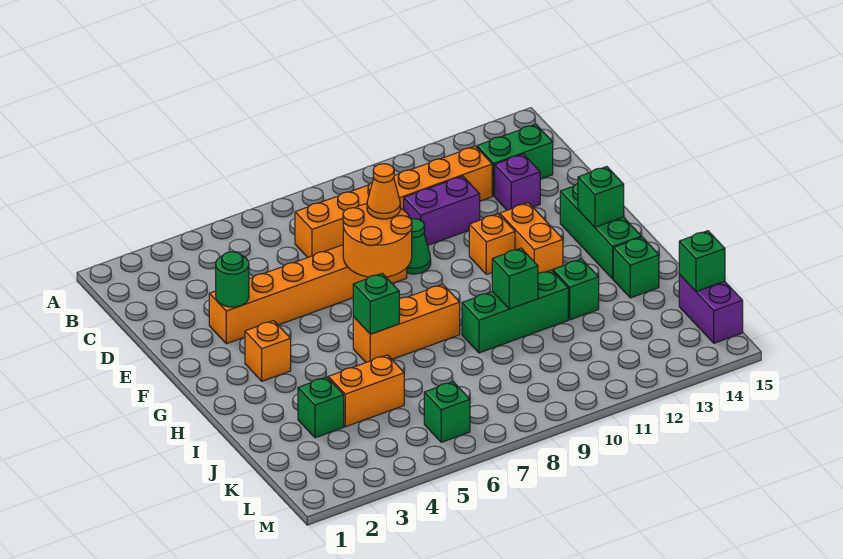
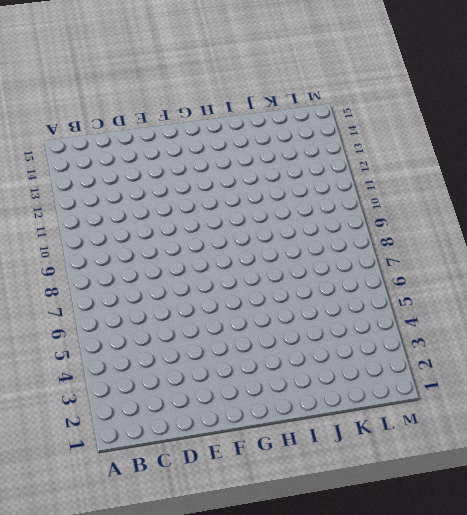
none -> orange 1x6 brick [295,146,492,257]
none -> green 1x2 brick [477,124,553,196]
none -> purple 1x2 brick [404,176,480,245]

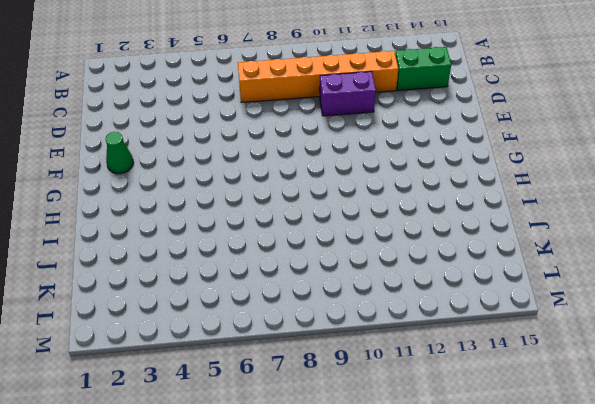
green 1x1 cone [106,132,134,174] -> green 1x1 cone moved to [407,219,431,274]
none -> purple 1x1 brick [495,154,540,210]
none -> orange 1x6 brick [209,245,407,344]
none -> orange 1x1 brick [469,214,515,274]

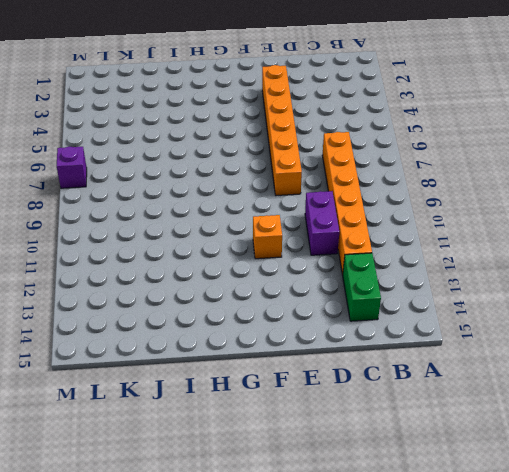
purple 1x1 brick [57,147,87,188] -> purple 1x1 brick moved to [495,154,540,210]
none -> green 1x1 cone [407,219,431,274]
none -> orange 1x2 brick [500,203,563,274]
none -> green 1x3 brick [560,184,641,279]

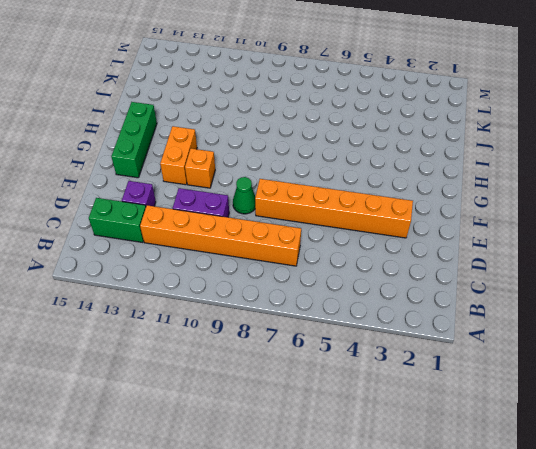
none -> orange 1x1 brick [245,321,291,381]
none -> orange 1x3 brick [353,284,460,362]
none -> green 1x3 brick [462,270,568,353]

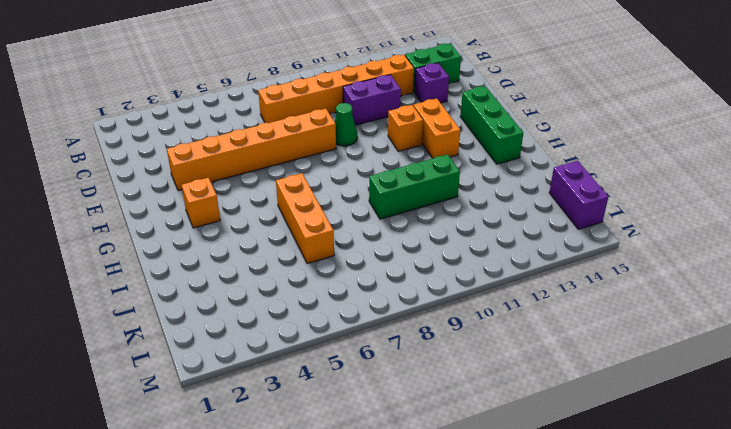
orange 1x3 brick [276,173,334,264] -> orange 1x3 brick turned to [353,284,460,362]
none -> green 1x1 brick [553,259,599,320]
none -> green 1x1 brick [613,237,659,298]
none -> green 1x1 brick [298,377,344,438]

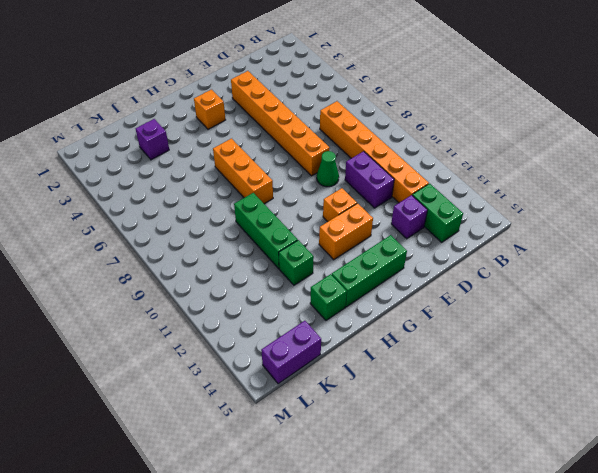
purple 1x1 brick [136,119,169,160] -> green 1x1 brick [298,377,344,438]
none -> orange 1x2 brick [328,355,404,427]
none -> green 1x1 brick [424,382,470,442]
none -> green 1x1 round brick [216,252,249,307]

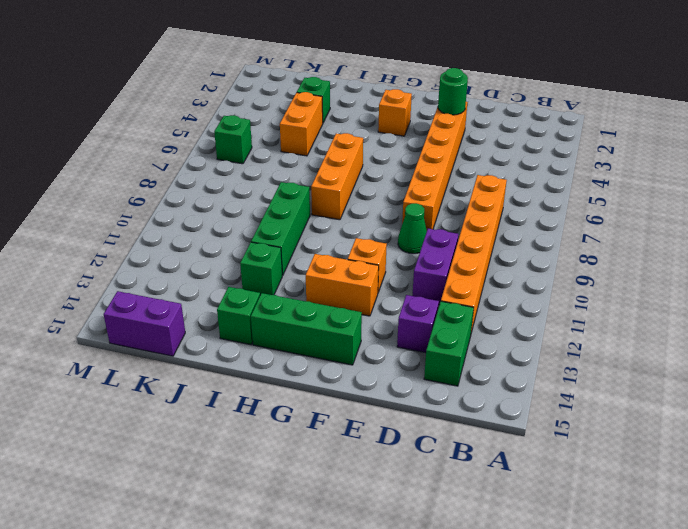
none -> orange 2x2 round brick [343,204,412,277]
none -> green 1x1 brick [578,167,624,227]
none -> green 1x1 brick [353,273,399,334]

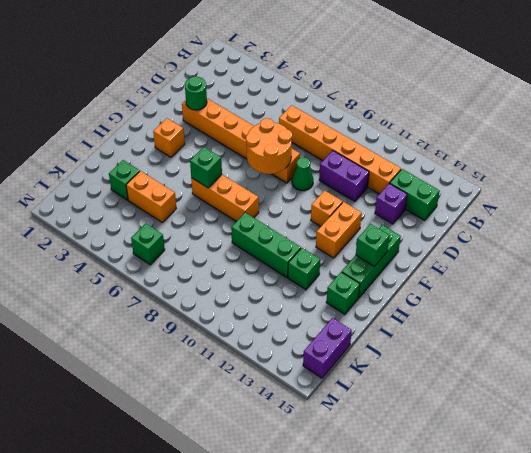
none -> green 1x1 brick [492,248,538,309]
none -> green 1x1 brick [679,231,725,292]
none -> orange 1x1 cone [367,164,400,219]

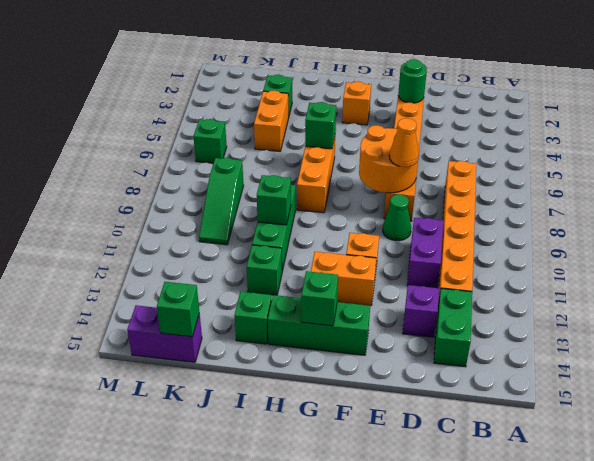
green 1x3 slope [199,158,244,245] -> none

